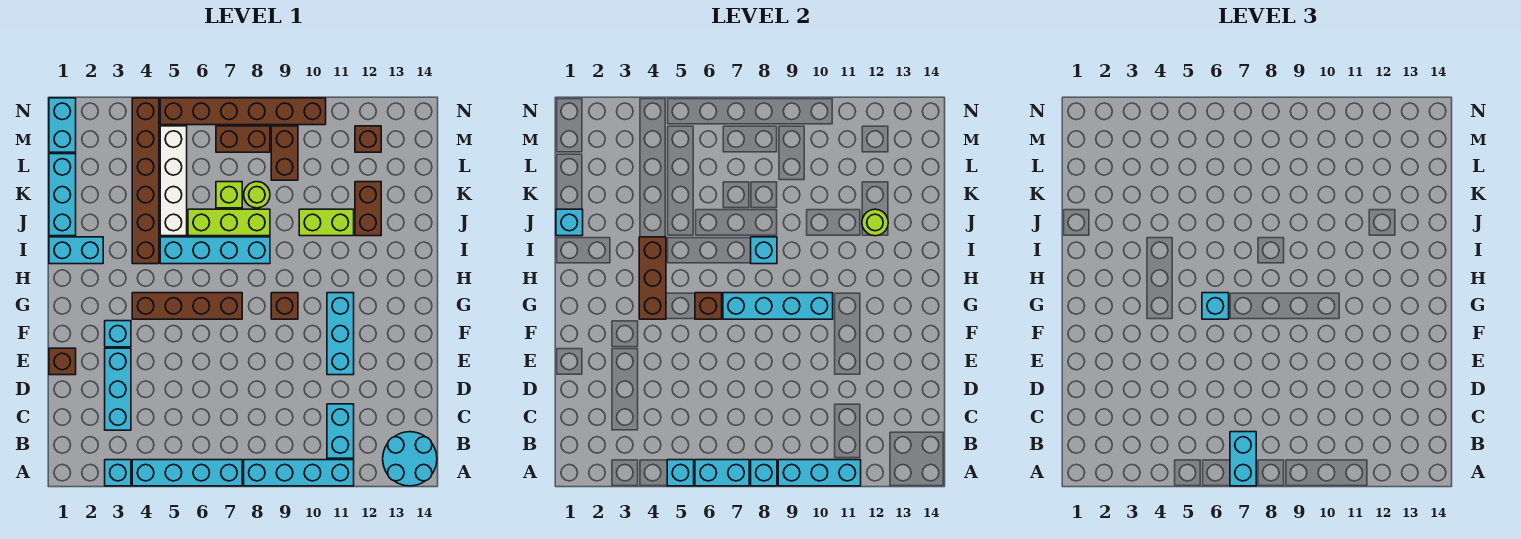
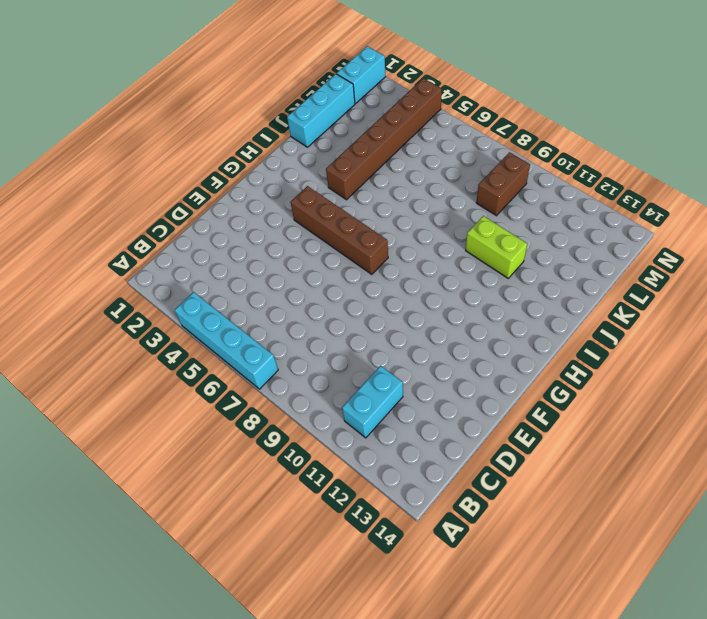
none -> cyan 1x1 brick [105,460,131,486]
none -> cyan 1x4 brick [244,460,354,486]
none -> cyan 2x2 round brick [383,432,437,486]
none -> cyan 1x3 brick [105,348,131,430]

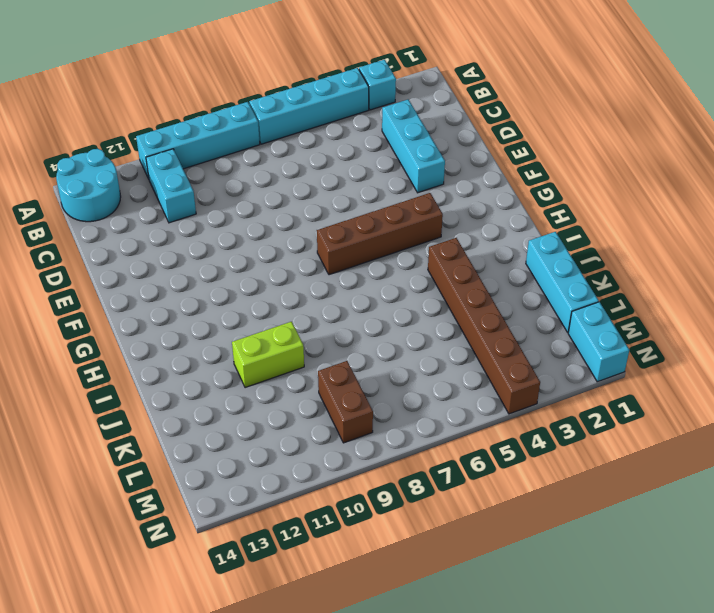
none -> brown 1x1 brick [49,348,76,375]
none -> cyan 1x3 brick [327,293,354,375]
none -> cyan 1x1 brick [105,321,131,347]
none -> brown 1x1 brick [271,293,298,319]

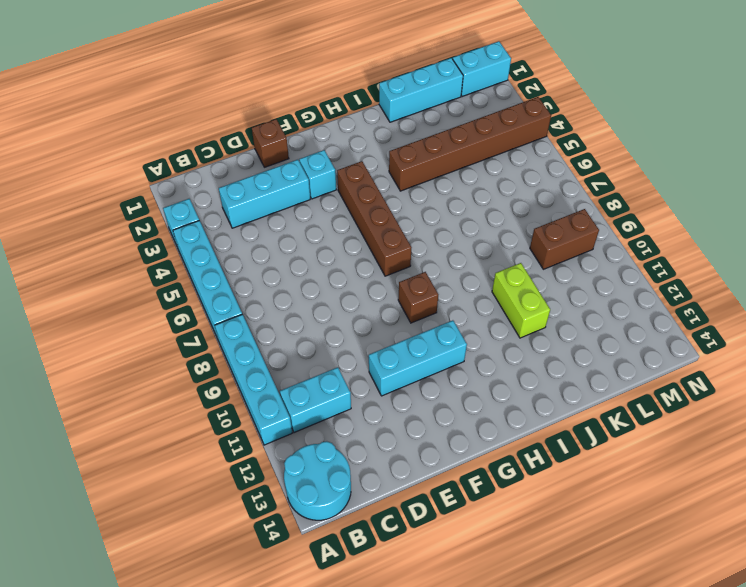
none -> cyan 1x2 brick [49,237,103,264]
none -> cyan 1x4 brick [160,237,270,264]
none -> white 1x4 brick [160,126,187,236]
none -> lime 1x3 brick [188,209,270,236]

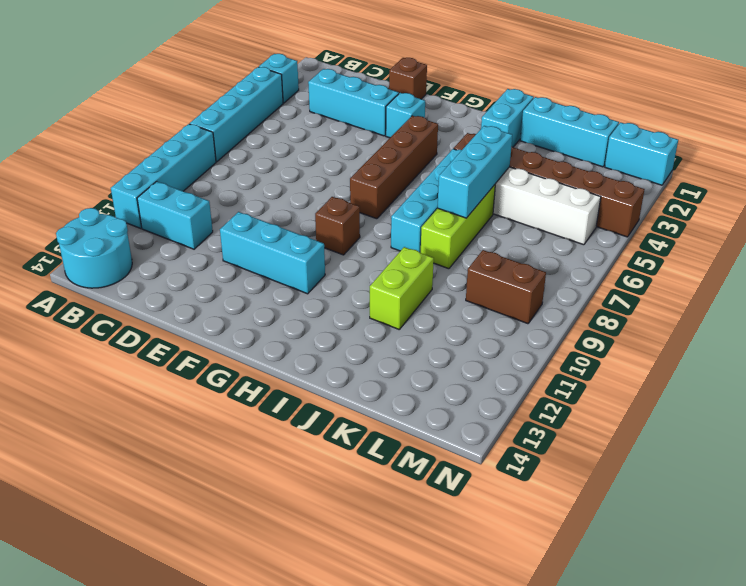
cyan 1x3 brick [438,126,512,218] -> cyan 1x3 brick moved to [778,460,861,486]
none -> brown 1x2 brick [355,182,381,236]
none -> lime 1x1 brick [216,182,242,208]
none -> lime 1x1 round brick [244,182,270,208]
none -> brown 1x2 brick [216,126,270,152]

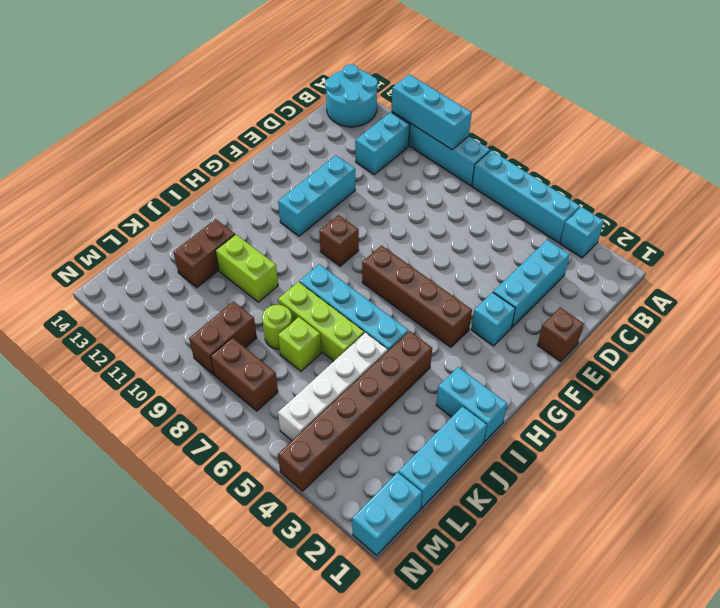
none -> brown 1x1 brick [355,126,381,152]
none -> brown 1x6 brick [160,98,326,125]
none -> cyan 1x1 brick [667,460,694,486]
none -> cyan 1x2 brick [695,460,749,486]

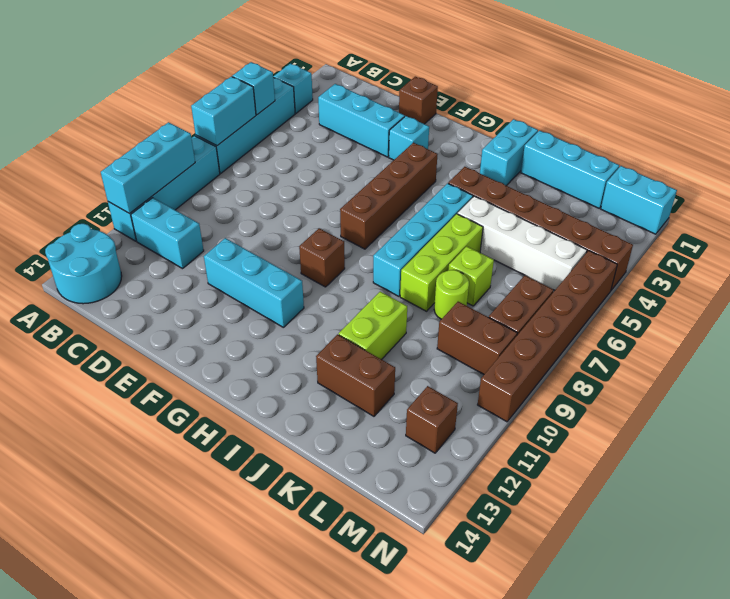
none -> cyan 1x1 brick [751,460,777,486]
none -> brown 1x3 brick [639,237,666,319]
none -> brown 1x1 brick [695,293,722,319]
none -> cyan 1x4 brick [723,293,833,319]

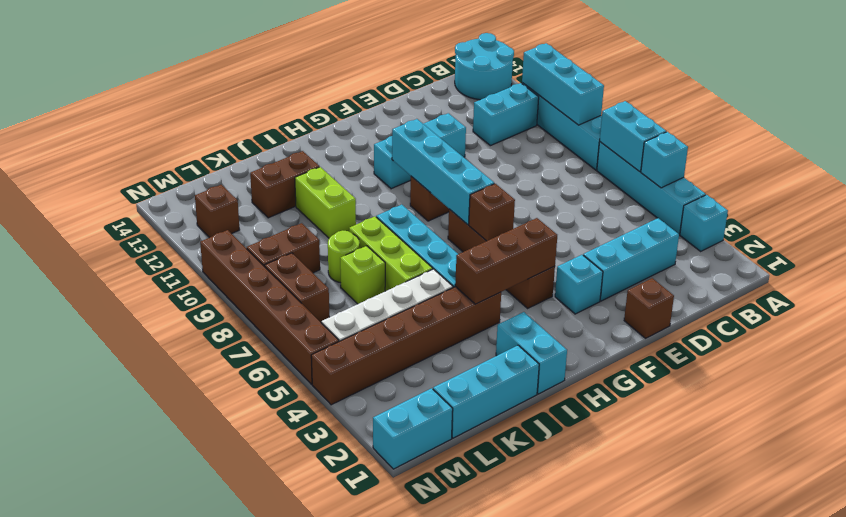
none -> cyan 1x1 brick [751,460,777,486]
none -> cyan 1x1 brick [751,237,777,264]
none -> cyan 1x1 brick [556,209,583,236]
none -> lime 1x1 round brick [862,209,888,236]

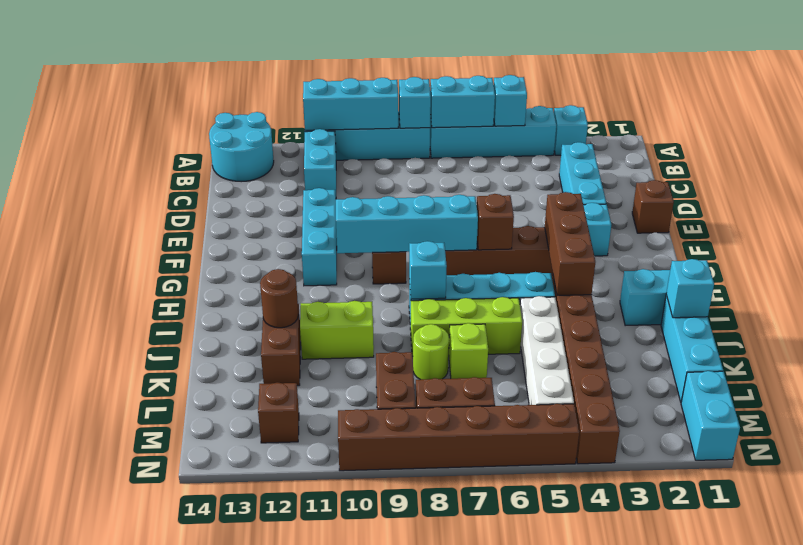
brown 1x1 round brick [260,269,298,328] -> lime 1x1 round brick [862,209,888,236]
none -> cyan 1x2 brick [1230,432,1256,486]
none -> cyan 1x1 brick [1202,293,1229,319]

